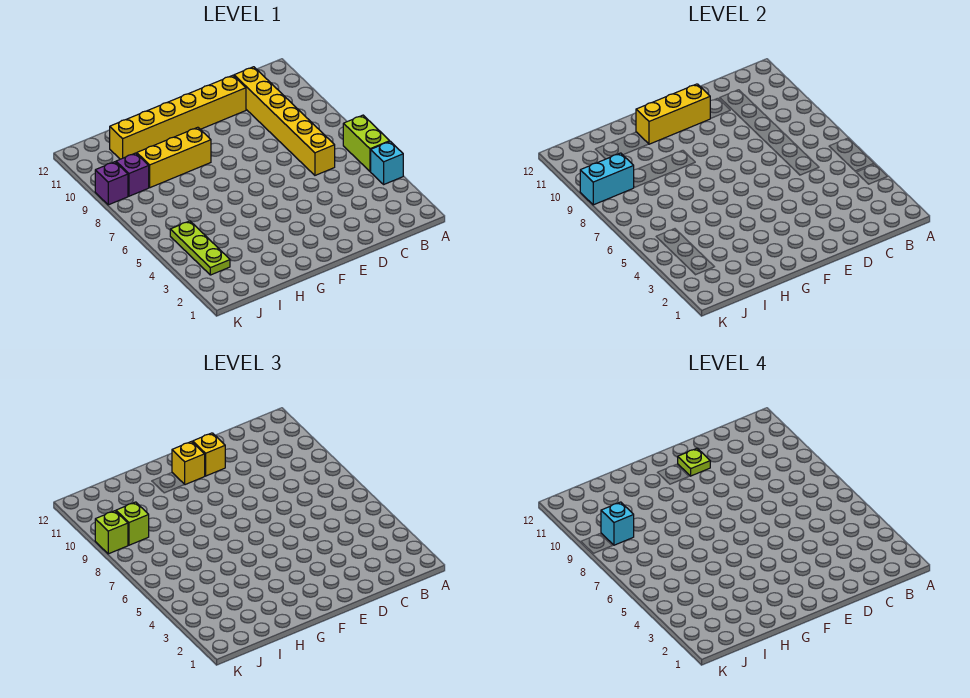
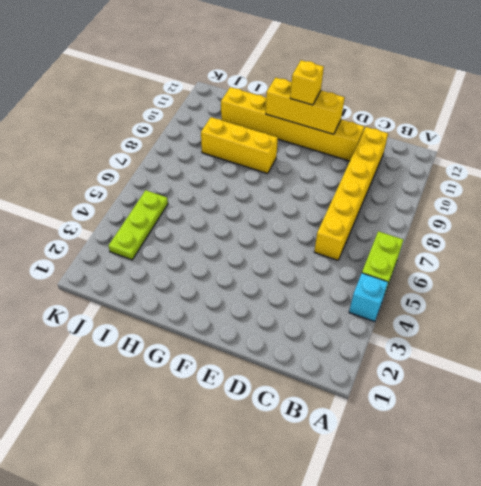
none -> purple 1x1 brick [116,153,149,196]
none -> purple 1x1 brick [95,162,128,205]
none -> cyan 1x2 brick [580,153,634,205]

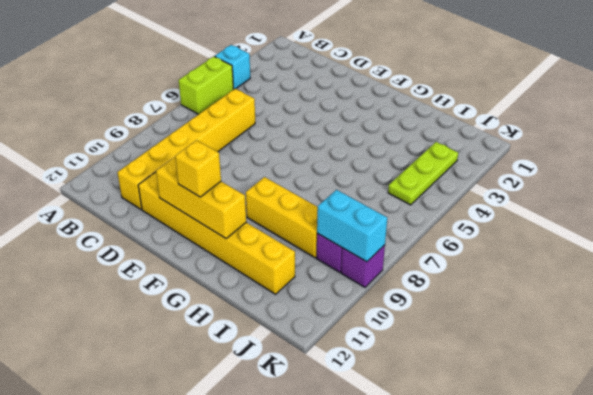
none -> yellow 1x1 brick [193,433,225,476]
none -> lime 1x1 brick [116,502,149,545]
none -> lime 1x1 brick [95,511,128,554]

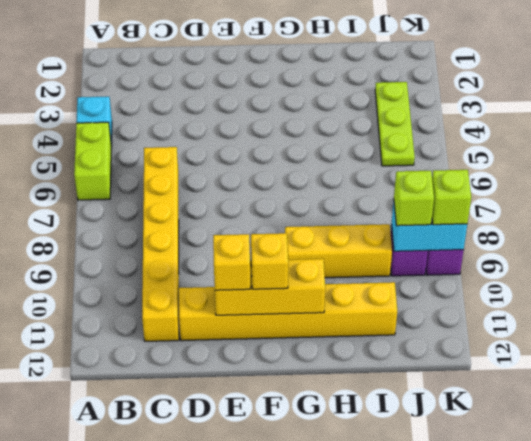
none -> lime 1x1 plate [678,448,710,476]
none -> cyan 1x1 brick [601,502,634,545]

